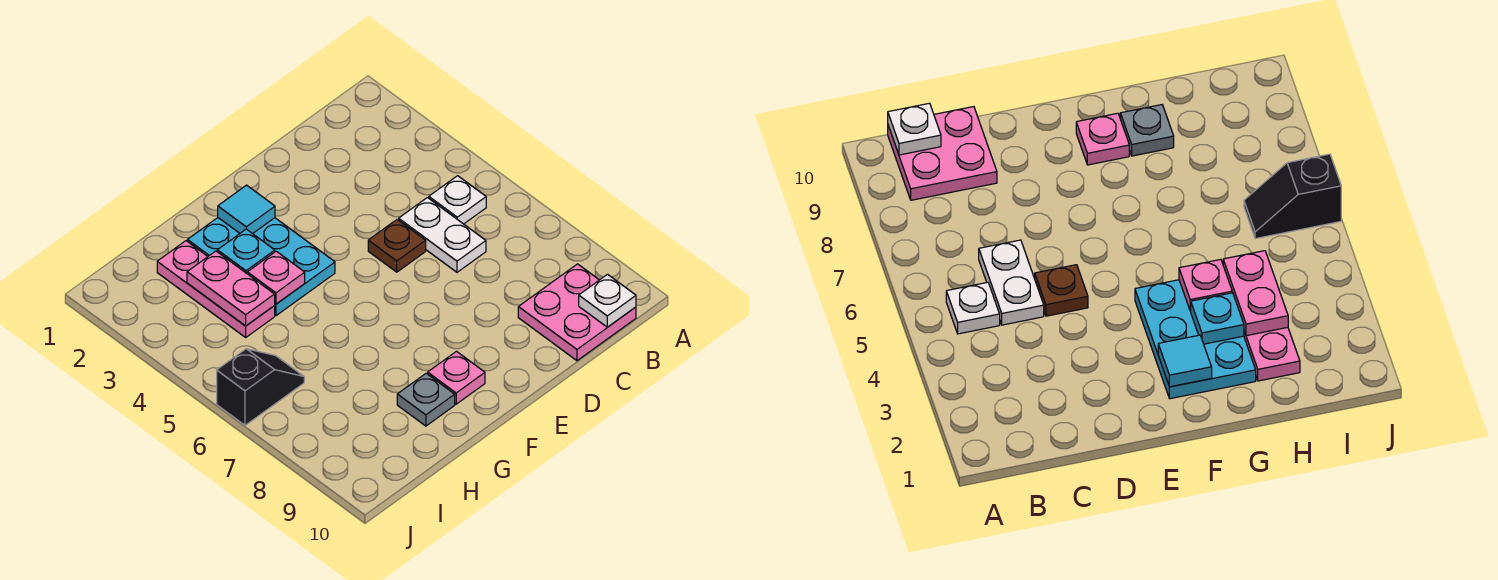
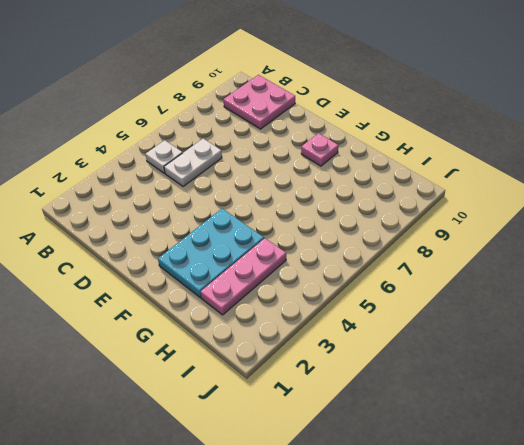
none -> brown 1x1 plate [368,220,426,272]
none -> grey 1x1 plate [397,373,455,426]
none -> black 1x2 slope [217,349,304,425]

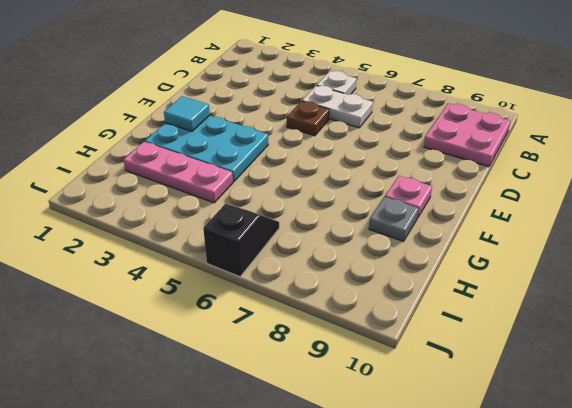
none -> white 1x1 plate [579,274,636,327]
none -> cyan 1x1 plate [217,229,275,273]
none -> pink 1x1 plate [247,251,305,304]

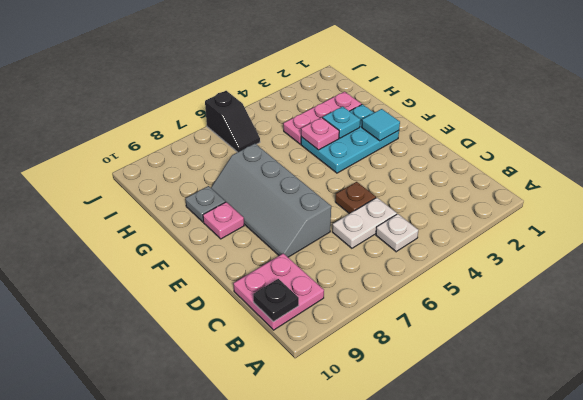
black 1x1 plate [253,279,299,322] -> white 1x1 plate [579,274,636,327]
grey 2x4 slope [211,144,331,257] -> none
none -> pink 1x2 plate [187,251,275,326]

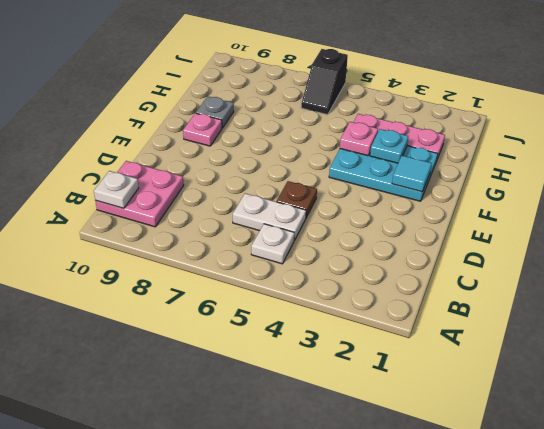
none -> pink 1x2 plate [187,251,275,326]

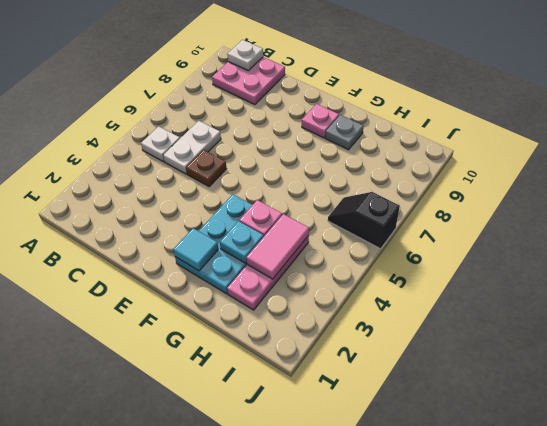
pink 1x2 tile [246,214,309,279] -> pink 1x2 plate [187,251,275,326]

